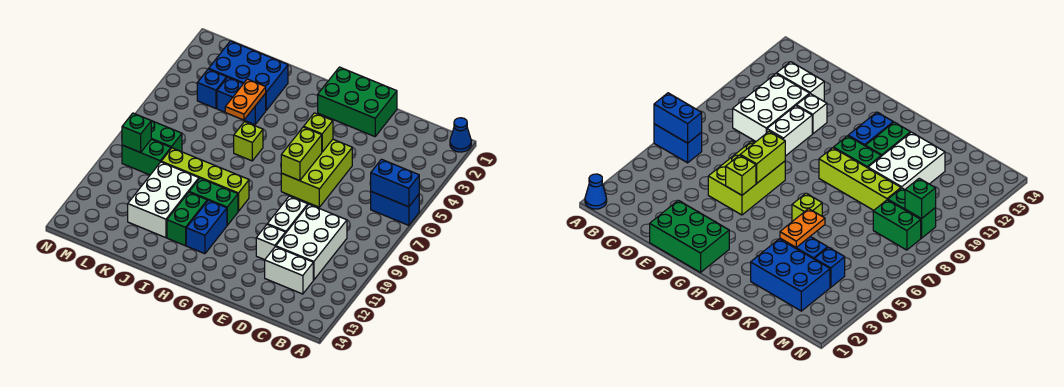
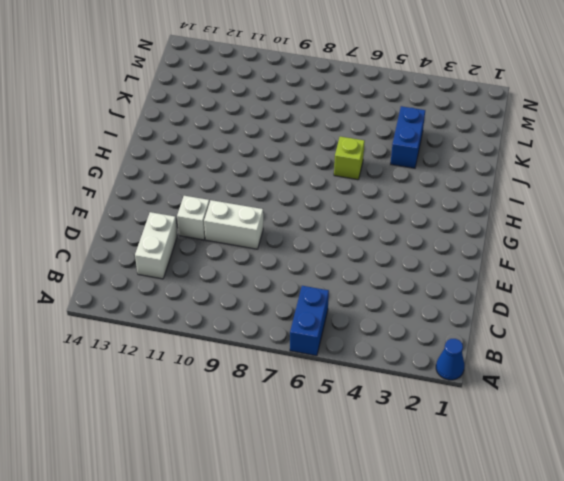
none -> white 2x3 brick [276,204,347,280]
none -> green 2x3 brick [318,67,397,137]
none -> lime 2x3 brick [281,139,352,207]

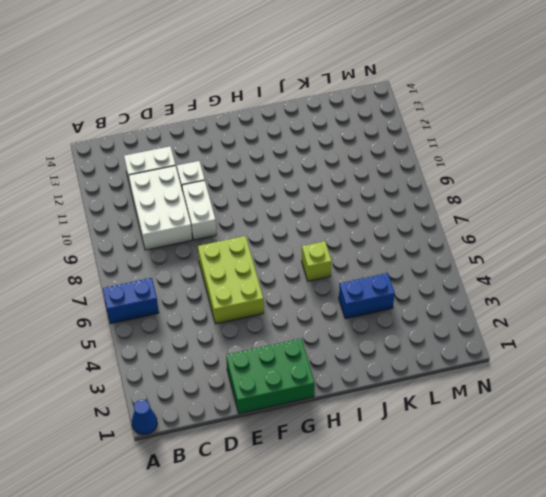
none -> lime 1x4 brick [161,148,249,211]
none -> green 1x2 brick [189,178,238,225]
none -> blue 1x2 brick [186,200,227,254]

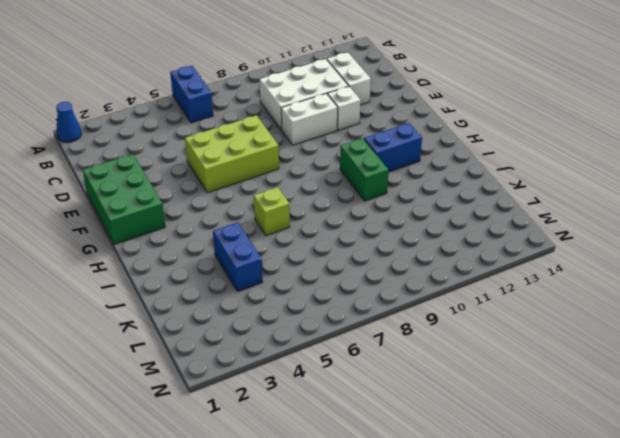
none -> lime 1x4 brick [161,148,249,211]
none -> green 1x2 brick [167,192,207,246]
none -> blue 2x3 brick [209,41,288,110]

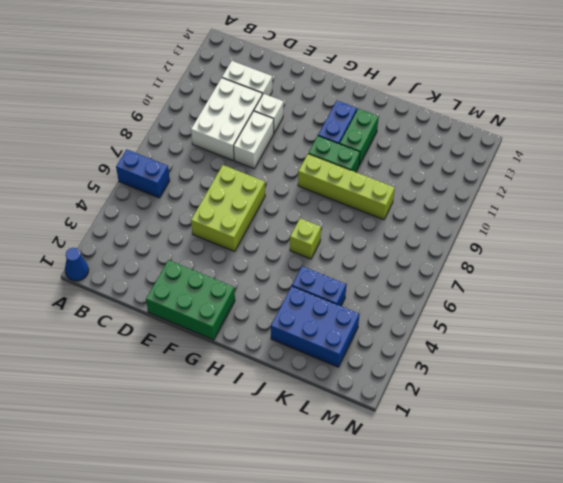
none -> white 2x3 brick [128,162,199,238]
none -> blue 1x1 brick [197,69,227,108]
none -> green 1x2 brick [151,121,182,152]

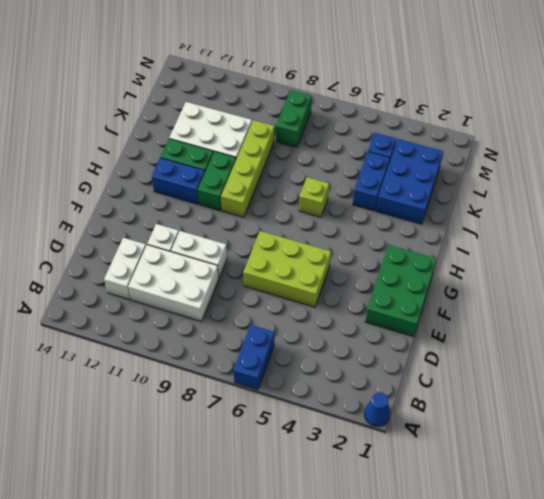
none -> green 1x2 brick [122,139,171,175]
none -> blue 1x2 brick [371,159,419,207]
none -> lime 1x1 brick [304,113,333,152]

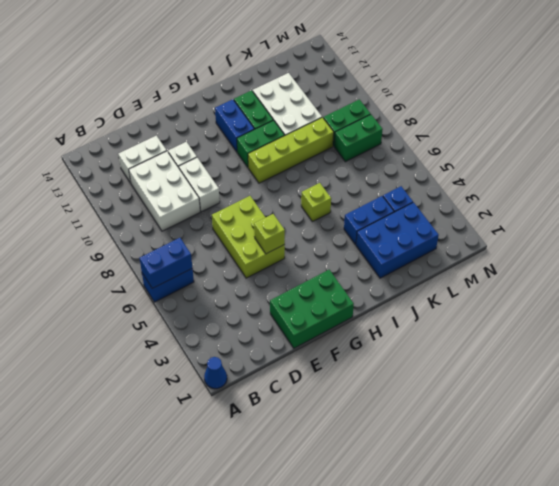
none -> lime 1x2 brick [281,127,322,181]
none -> orange 1x2 plate [225,79,266,120]
none -> green 1x1 brick [122,113,151,152]

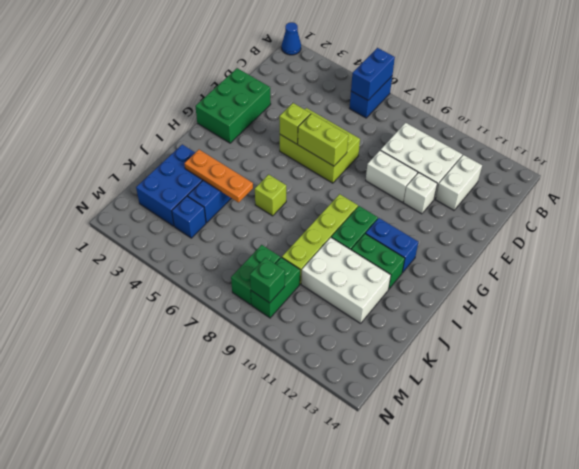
orange 1x3 plate [184,150,253,202] -> orange 1x2 plate [225,79,266,120]

